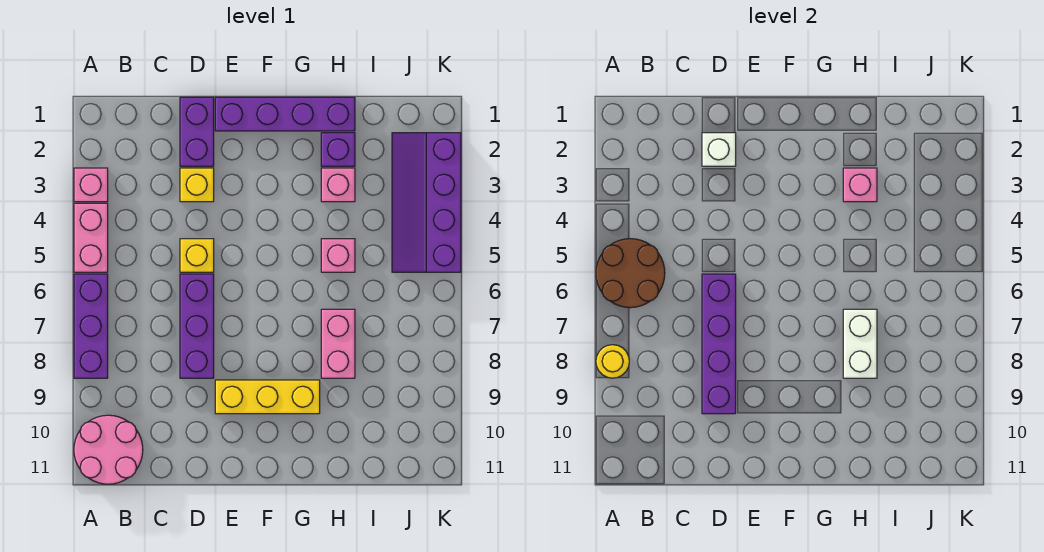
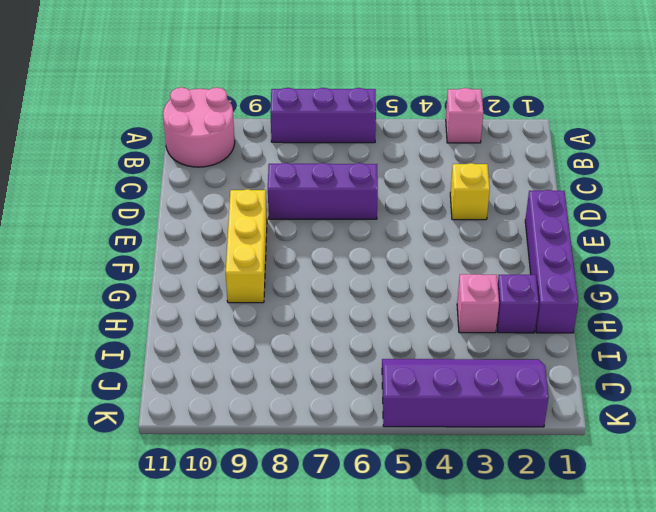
none -> pink 1x2 brick [74,203,108,272]
none -> purple 1x2 brick [180,97,214,166]
none -> yellow 1x1 brick [180,239,214,272]

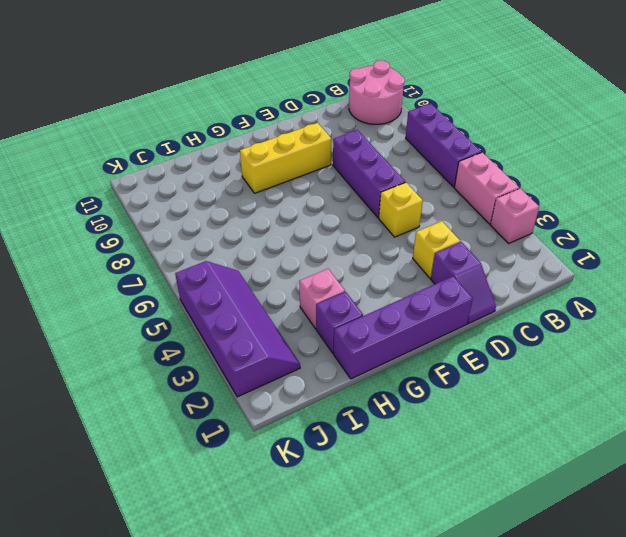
purple 1x2 slope [431,242,496,323] -> purple 1x2 brick [180,97,214,166]
none -> pink 1x1 brick [321,239,355,272]
none -> pink 1x2 brick [321,309,355,378]
none -> brown 2x2 round brick [596,239,665,308]

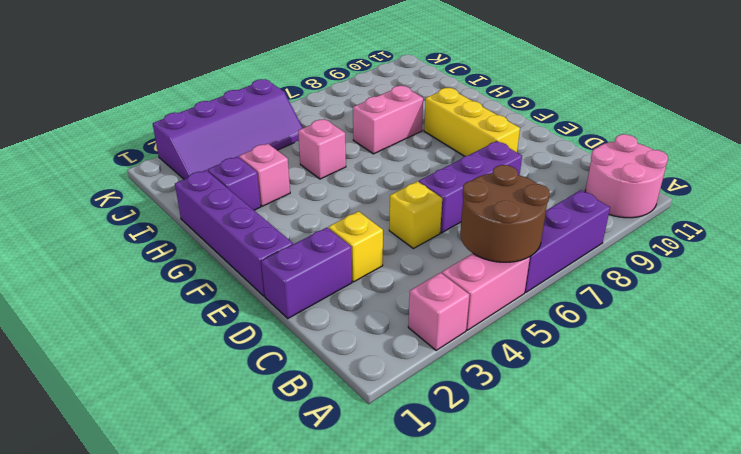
none -> yellow 1x1 round brick [596,345,629,378]
none -> white 1x1 brick [702,133,736,166]
none -> purple 1x4 brick [702,274,736,414]

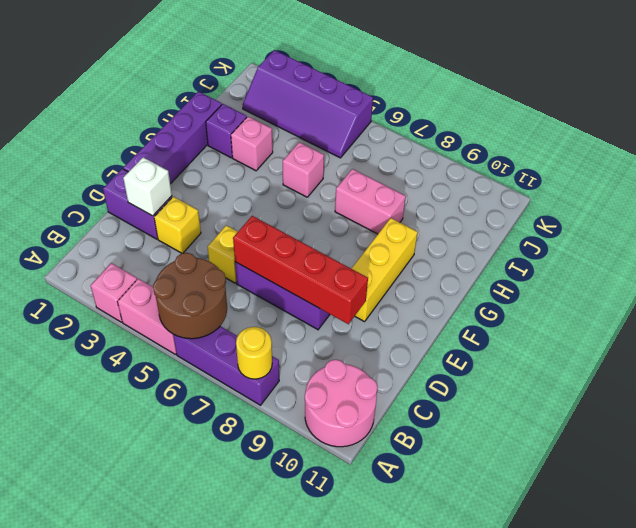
red 1x4 brick [233,216,368,324] -> purple 1x4 brick [702,274,736,414]
none -> pink 1x1 brick [843,168,877,202]
none -> white 1x2 brick [843,309,877,378]

